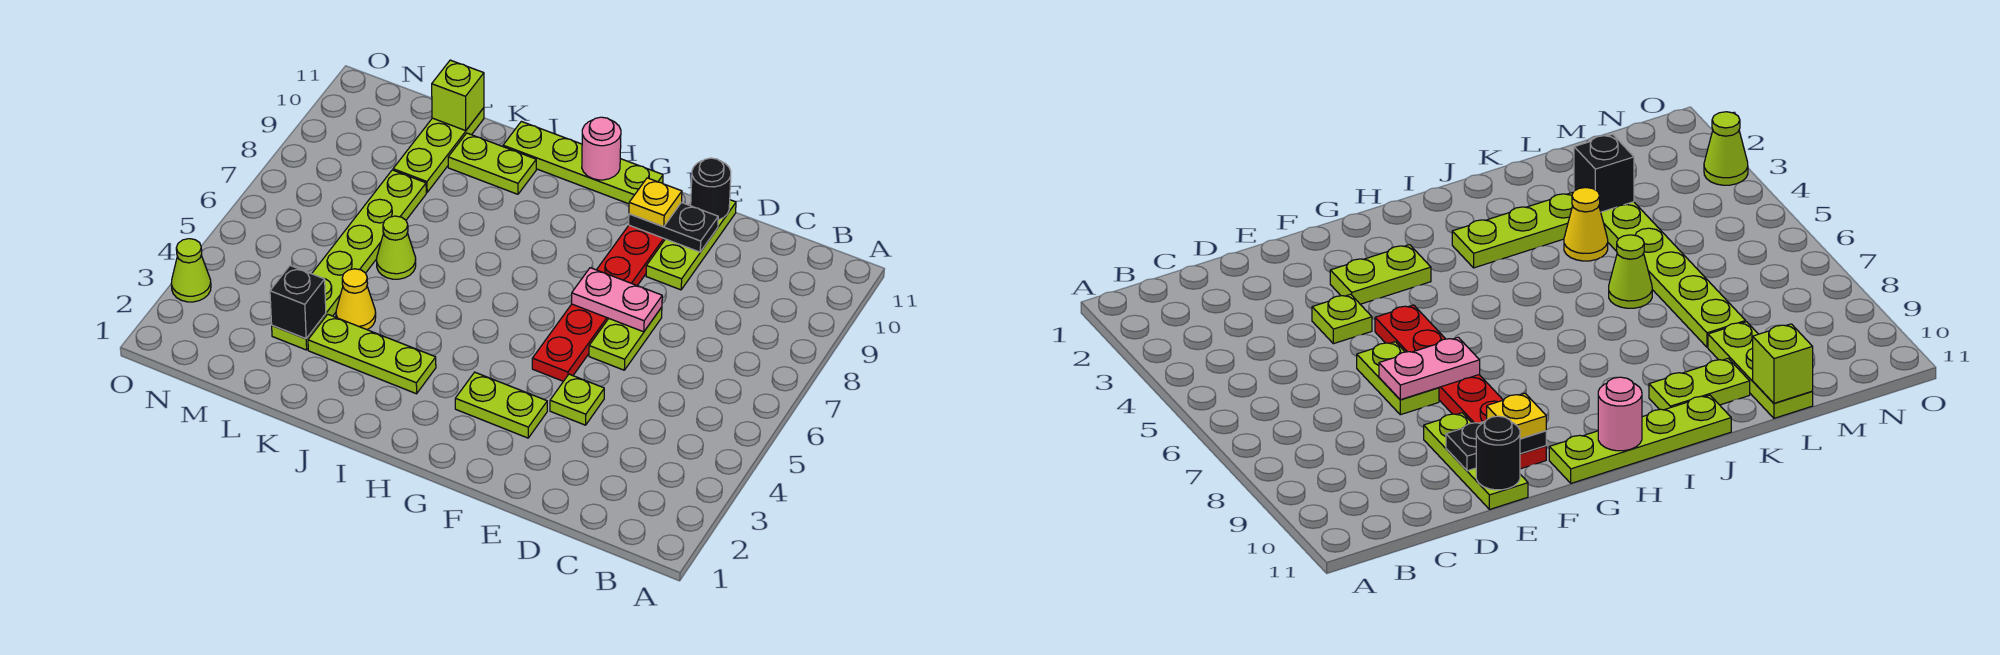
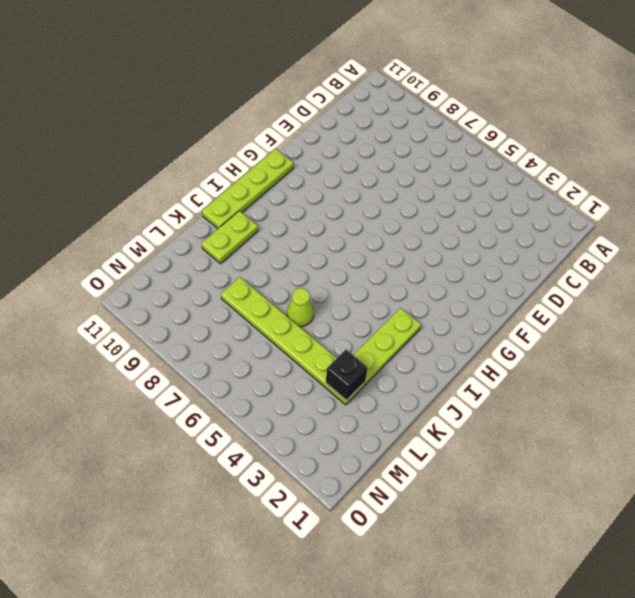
none -> lime 1x1 plate [550,374,604,425]
none -> lime 1x2 plate [589,307,662,370]
none -> lime 1x3 plate [646,200,736,290]

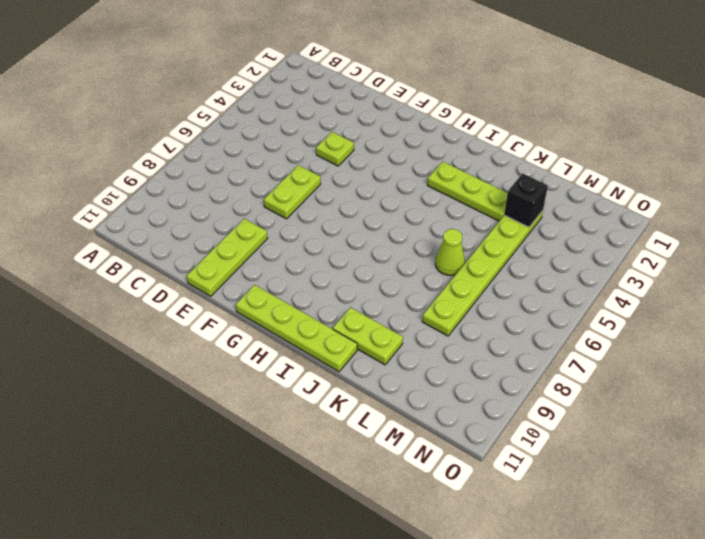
none -> lime 1x2 plate [455,372,547,438]
none -> red 1x6 plate [532,225,665,381]
none -> yellow 1x1 cone [336,269,376,330]

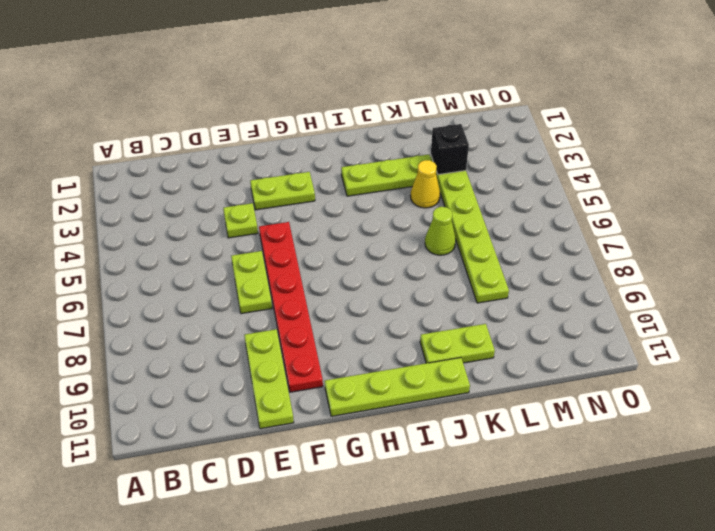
none -> lime 1x3 plate [393,108,484,192]
none -> lime 1x1 cone [171,239,211,302]
none -> pink 1x2 plate [571,268,662,332]

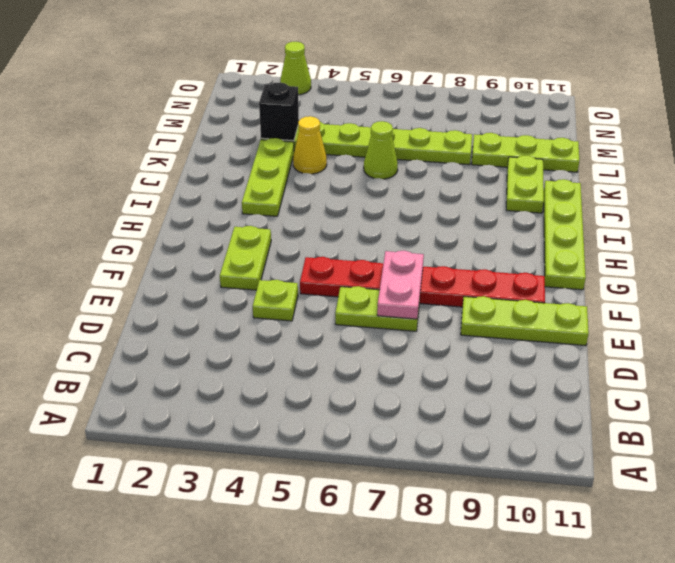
none -> black 1x2 plate [629,202,718,252]
none -> black 1x1 round brick [691,158,731,220]
none -> pink 1x1 round brick [582,117,621,180]

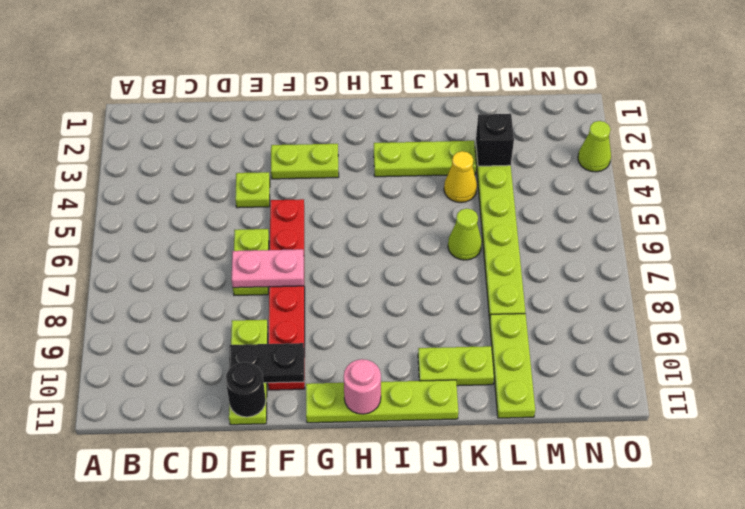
none -> lime 1x1 brick [432,60,484,131]
none -> yellow 1x1 plate [629,178,682,227]

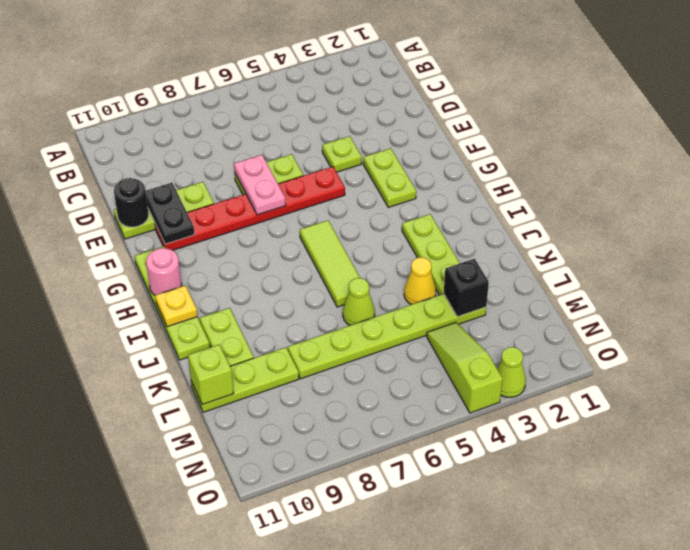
lime 1x3 tile [300,220,360,307] -> none
yellow 1x1 plate [155,286,197,327] -> yellow 1x1 plate moved to [629,178,682,227]
lime 1x3 slope [427,322,503,413] -> none

